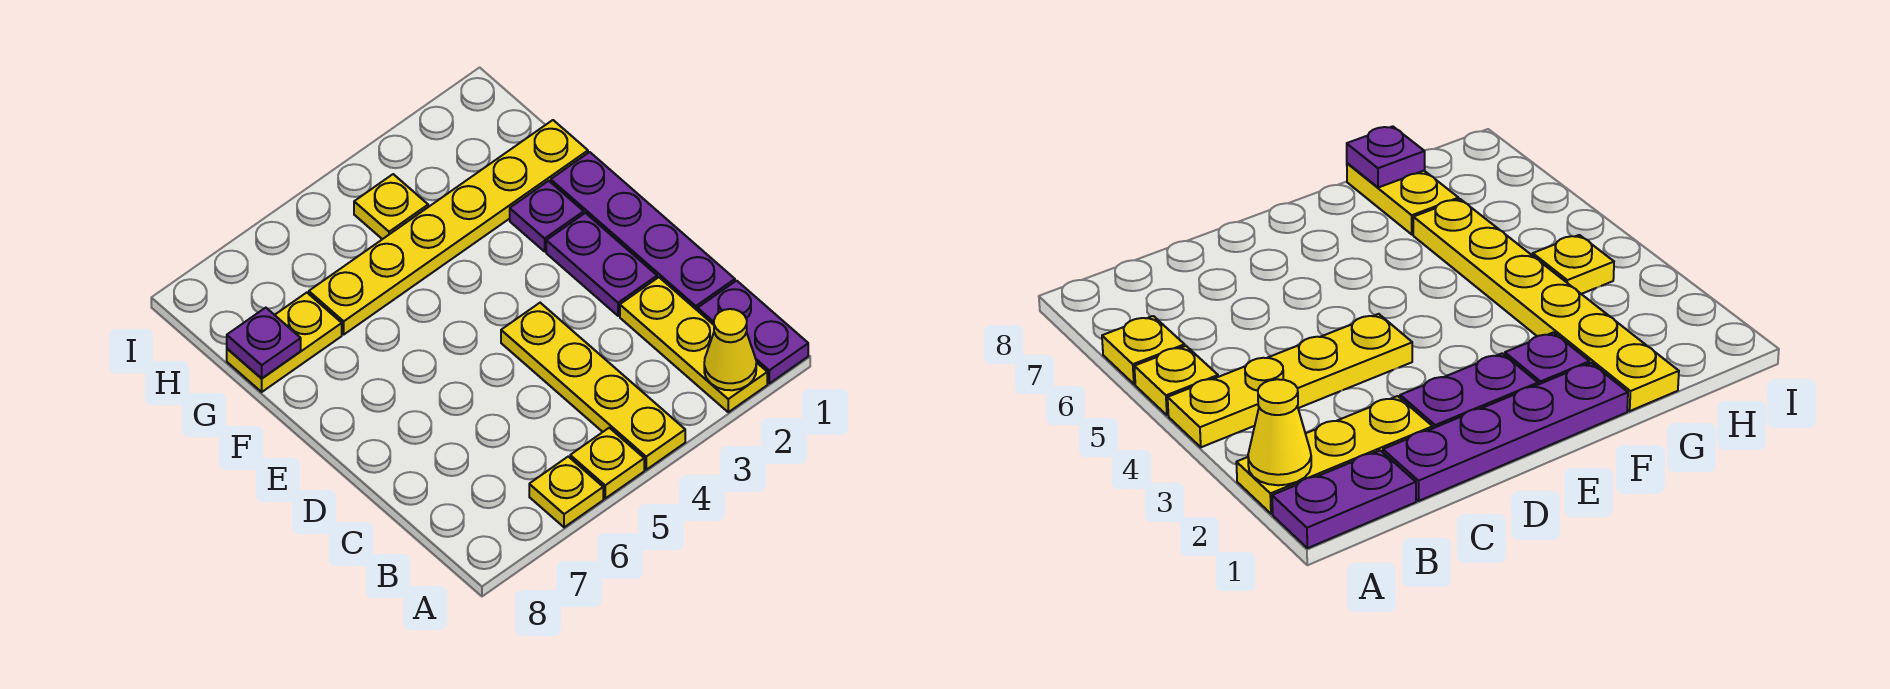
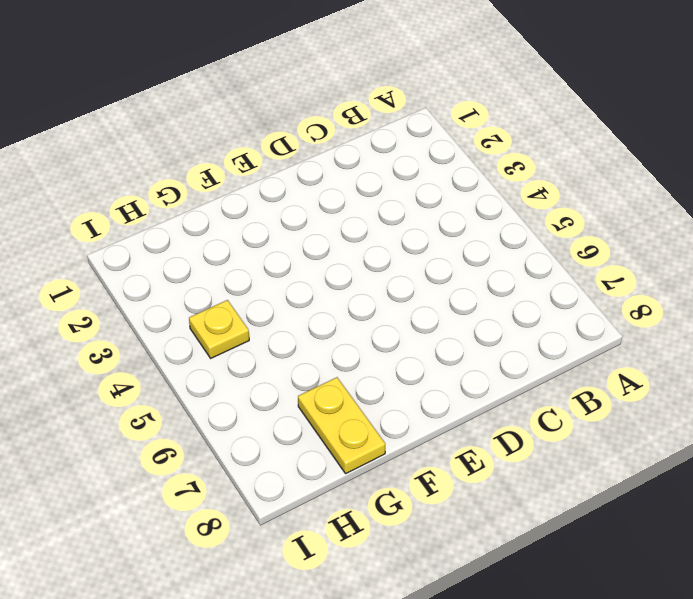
none -> purple 1x2 plate [698,281,808,383]
none -> yellow 1x3 plate [620,277,767,412]
none -> yellow 1x4 plate [501,303,685,470]

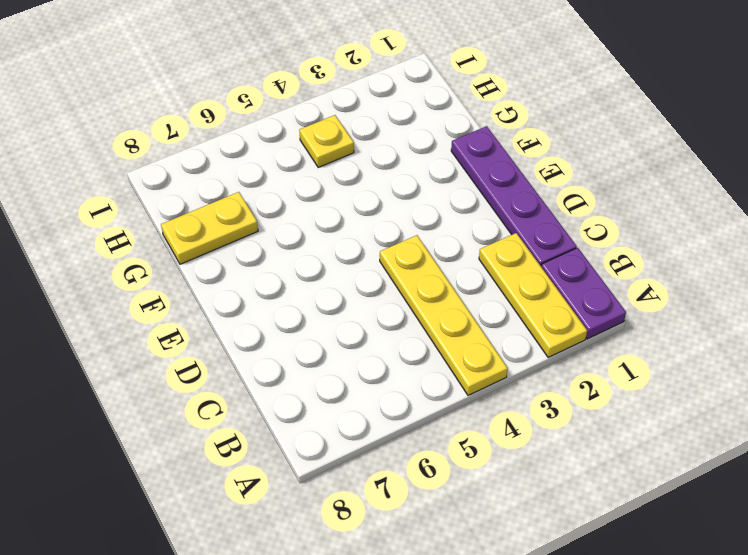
none -> yellow 1x1 plate [570,428,644,498]
none -> yellow 1x1 plate [529,457,603,527]
none -> purple 1x2 plate [546,213,657,316]

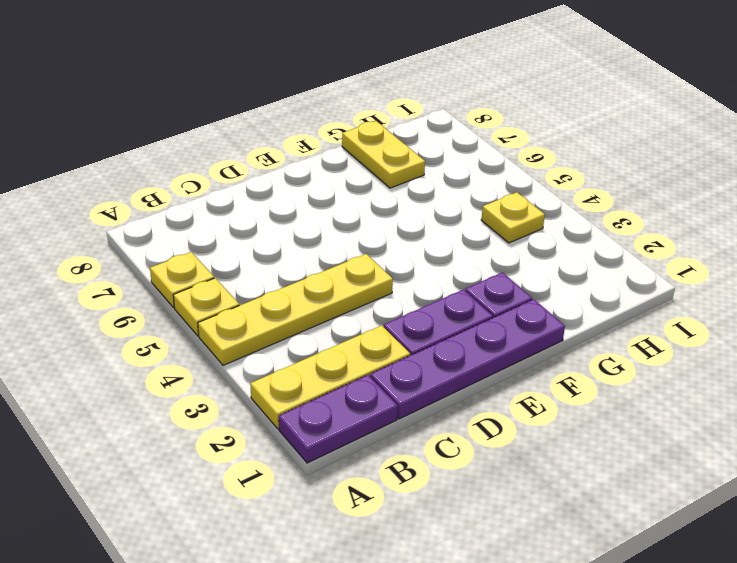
none -> yellow 1x6 plate [309,120,588,334]
none -> yellow 1x1 cone [704,309,756,390]
none -> purple 1x1 plate [227,308,301,378]

